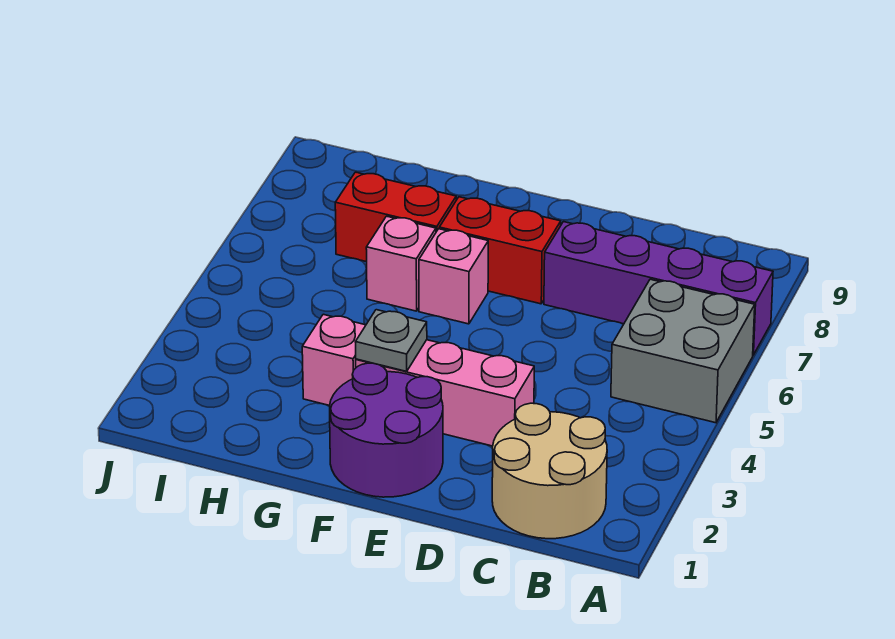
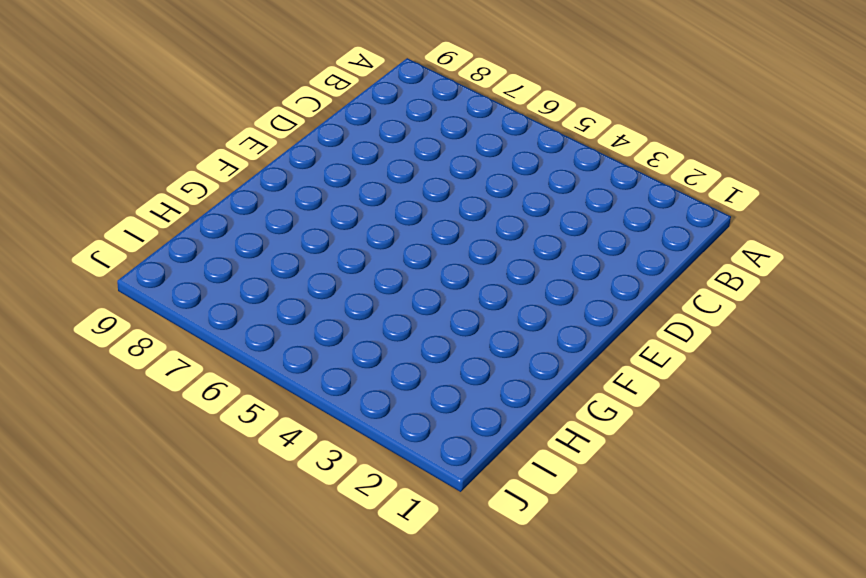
none -> grey 2x2 brick [611,279,755,423]
none -> purple 1x4 brick [544,222,773,355]

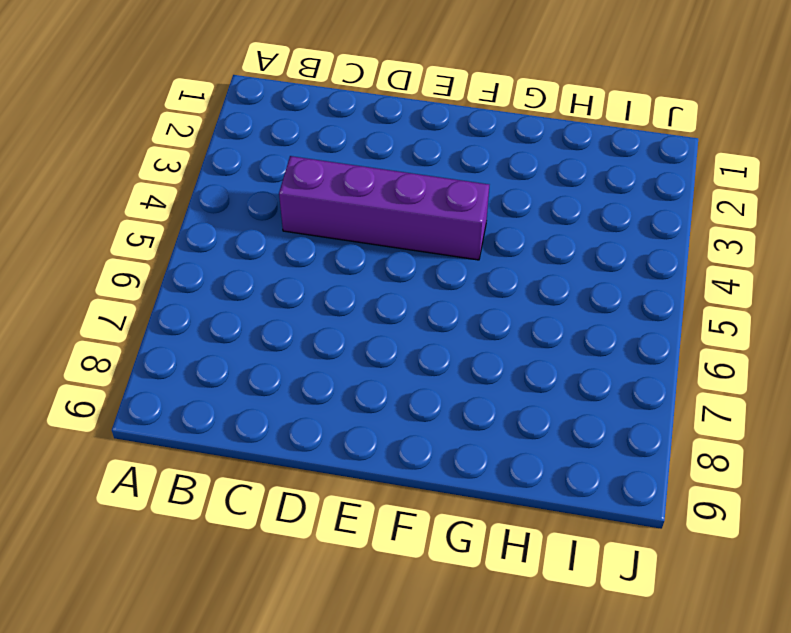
purple 1x4 brick [279,156,489,260] -> purple 1x4 brick moved to [544,222,773,355]
none -> grey 2x2 brick [611,279,755,423]
none -> tan 2x2 round brick [492,403,607,539]

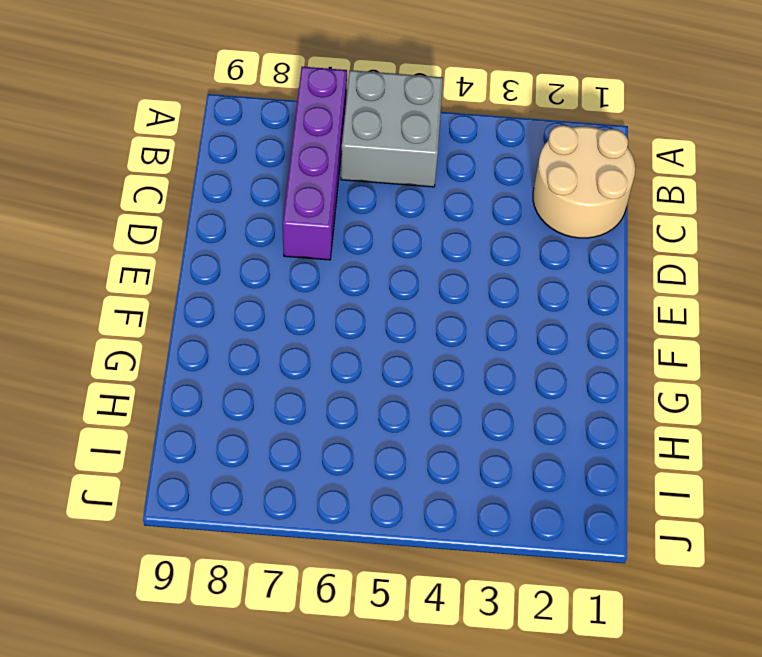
none -> pink 1x3 brick [356,340,534,446]
none -> purple 2x2 round brick [330,363,443,497]

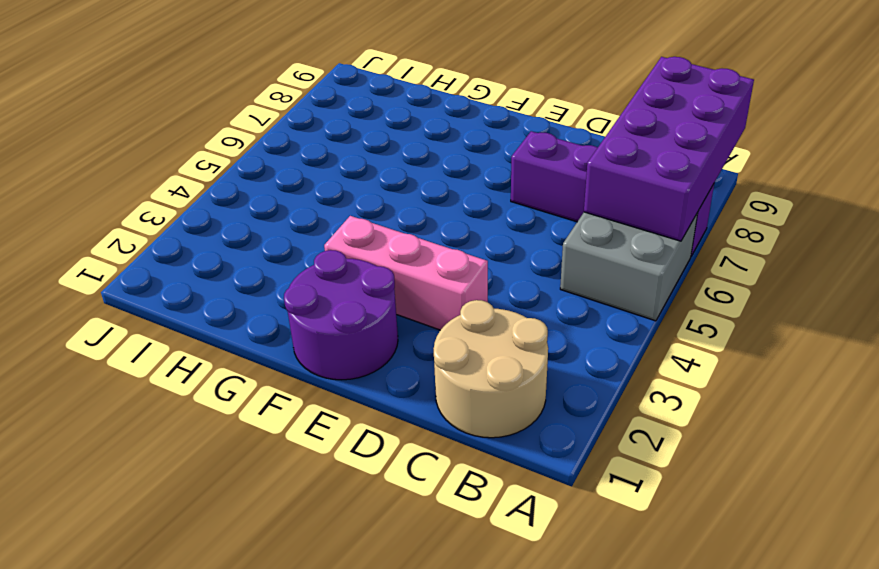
purple 2x4 brick [584,57,754,241] -> none
none -> red 1x2 brick [439,197,561,304]
none -> pink 1x1 brick [419,229,488,324]

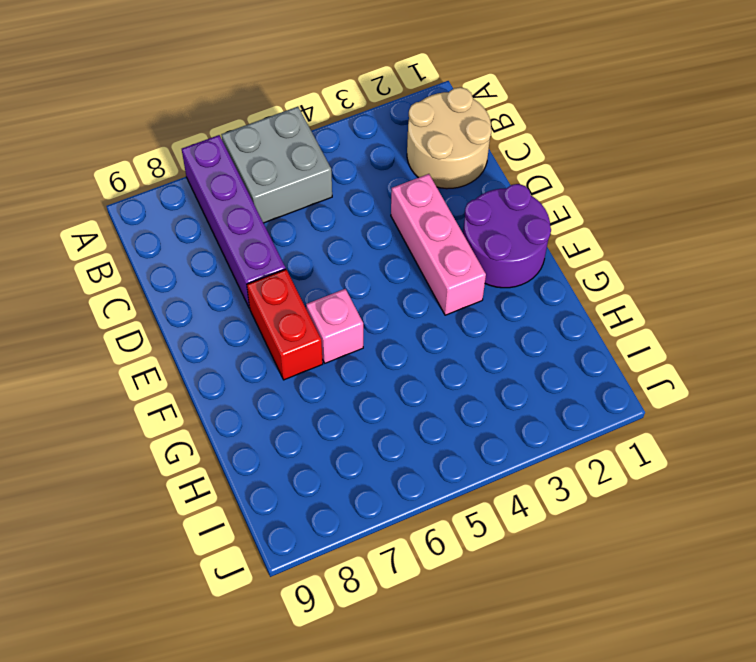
none -> pink 1x1 brick [302,314,366,406]
none -> pink 1x1 brick [366,216,436,311]

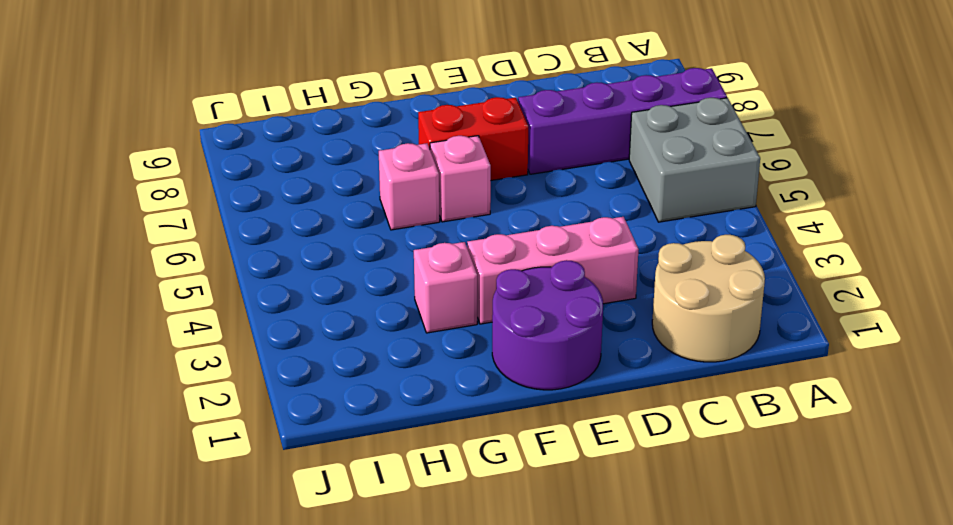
none -> red 1x2 brick [335,172,456,262]
none -> grey 1x1 plate [356,310,427,371]

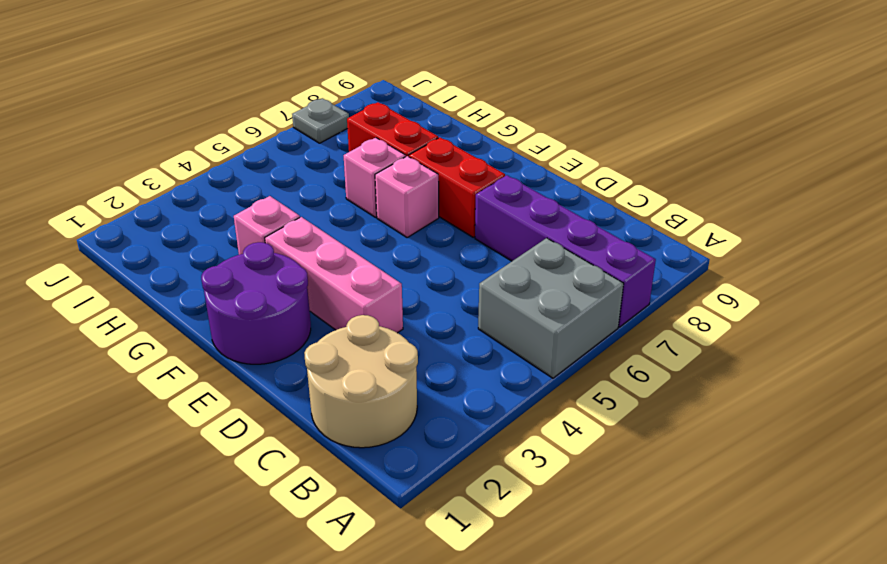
grey 1x1 plate [292,98,349,143] -> grey 1x1 plate moved to [356,310,427,371]

